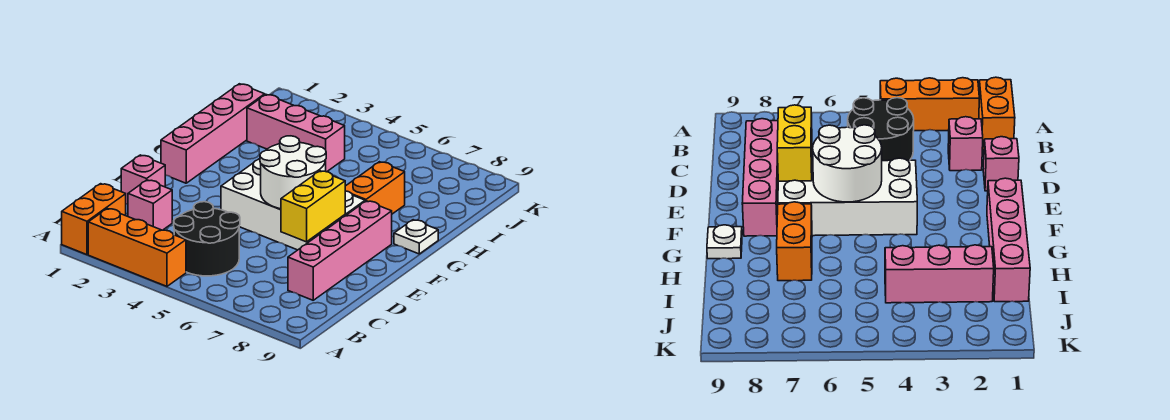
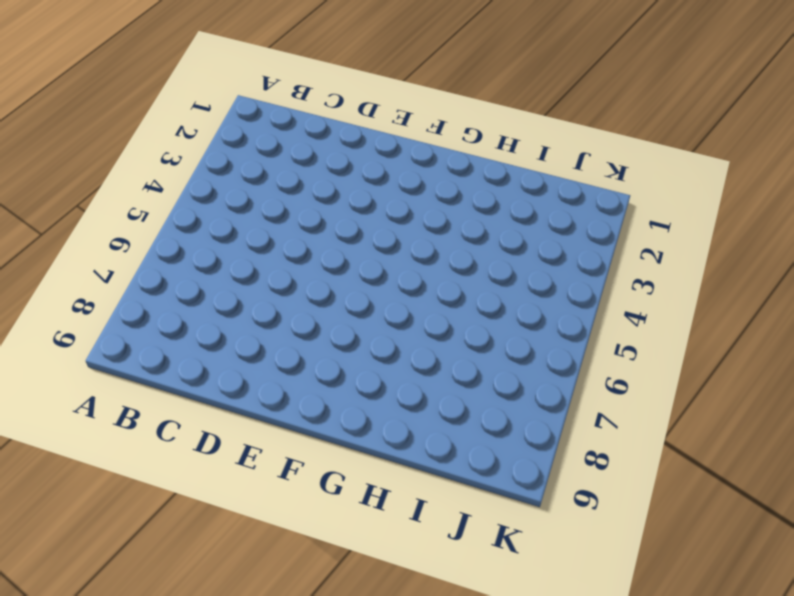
none -> orange 1x2 brick [62,184,126,255]
none -> orange 1x3 brick [88,208,186,286]
none -> black 2x2 round brick [174,202,240,276]

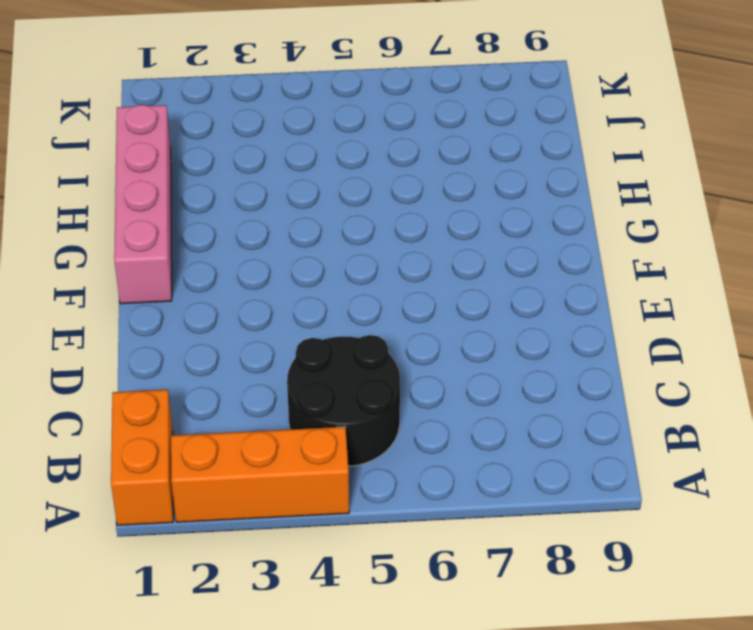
none -> pink 1x1 brick [128,180,172,230]
none -> pink 1x4 brick [288,201,392,300]
none -> pink 1x1 brick [121,155,165,204]

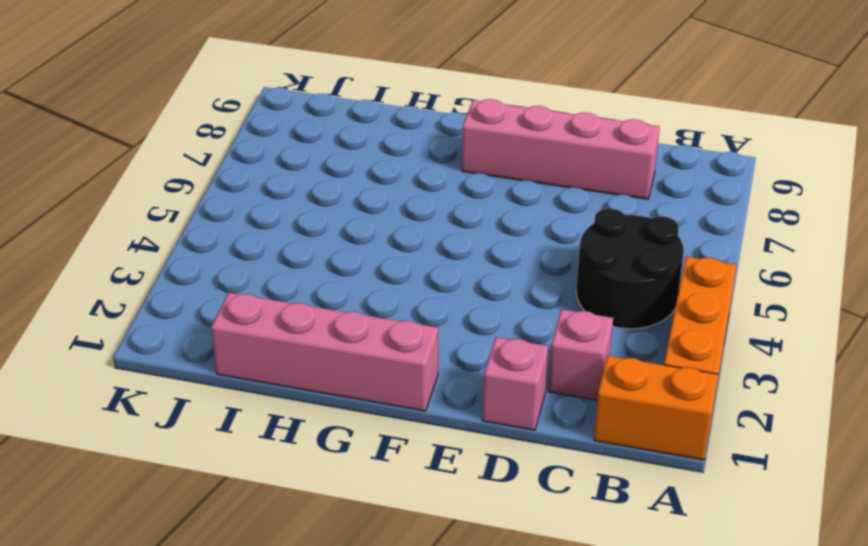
none -> white 2x4 brick [221,159,365,250]
none -> orange 1x2 brick [345,162,405,214]
none -> white 1x1 plate [394,220,438,254]

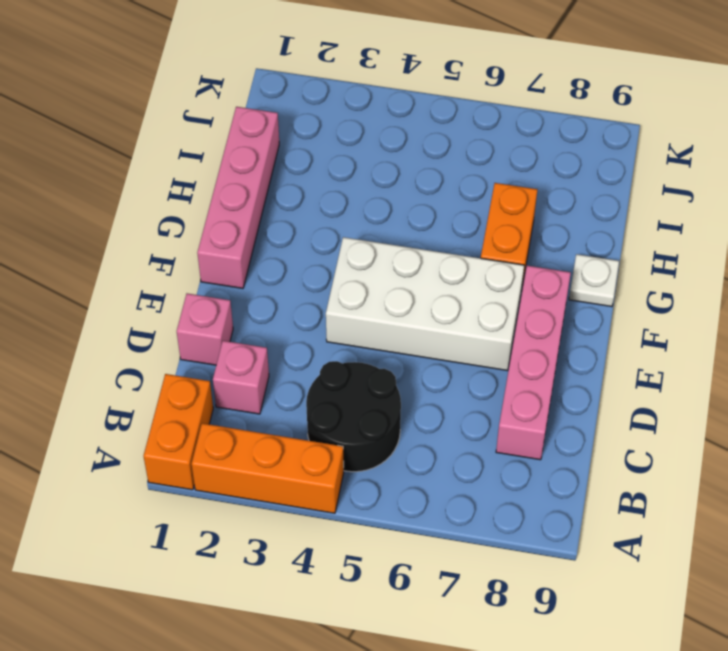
none -> pink 1x3 brick [247,95,345,172]
none -> yellow 1x2 brick [281,171,345,242]
none -> white 2x2 round brick [260,136,326,209]

